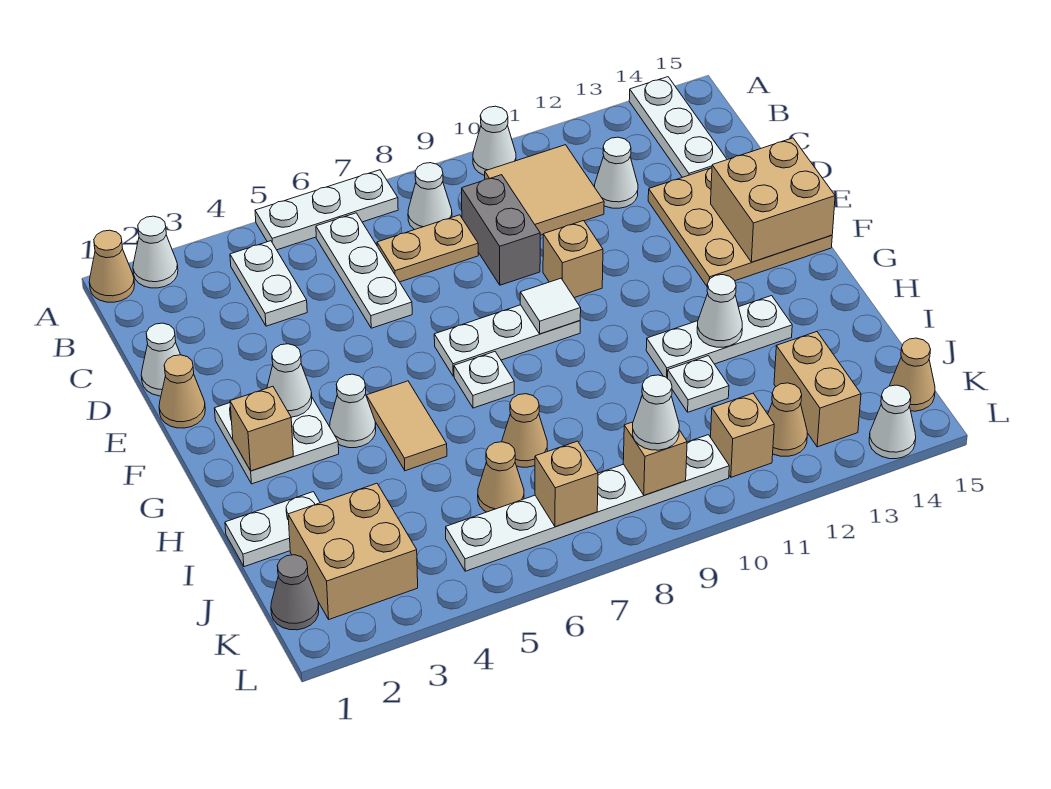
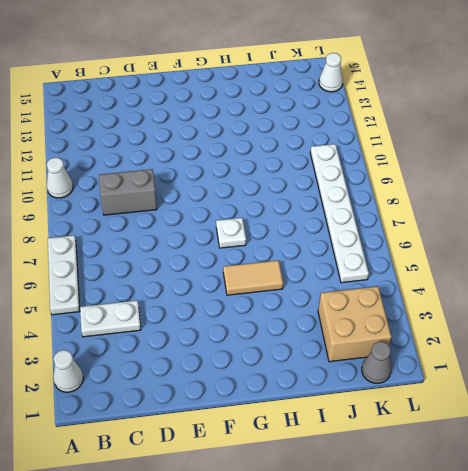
none -> tan 1x1 cone [89,230,135,302]
none -> white 1x3 plate [629,77,727,177]
none -> white 1x3 plate [316,213,412,328]
none -> white 1x1 cone [408,163,452,230]

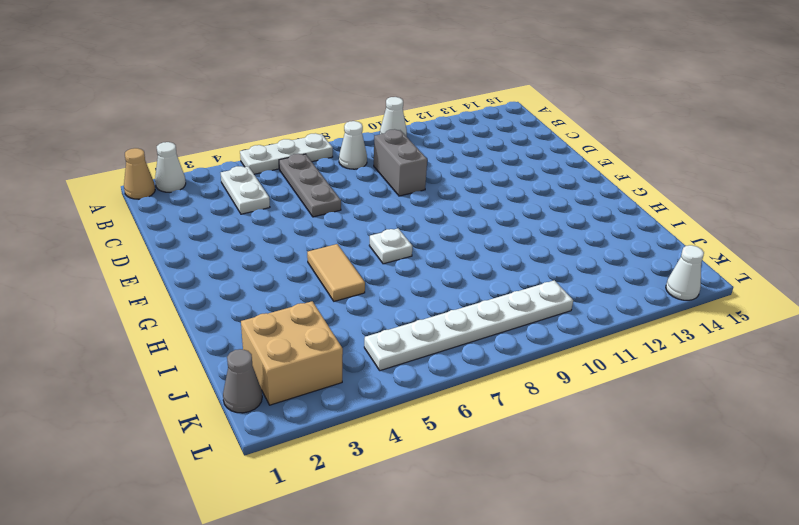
grey 1x3 plate [279,154,341,217] -> white 1x3 plate [316,213,412,328]
none -> white 1x3 plate [629,77,727,177]
none -> tan 2x2 tile [485,145,604,235]
none -> tan 1x2 plate [377,215,478,282]
none -> white 1x1 cone [595,137,638,208]

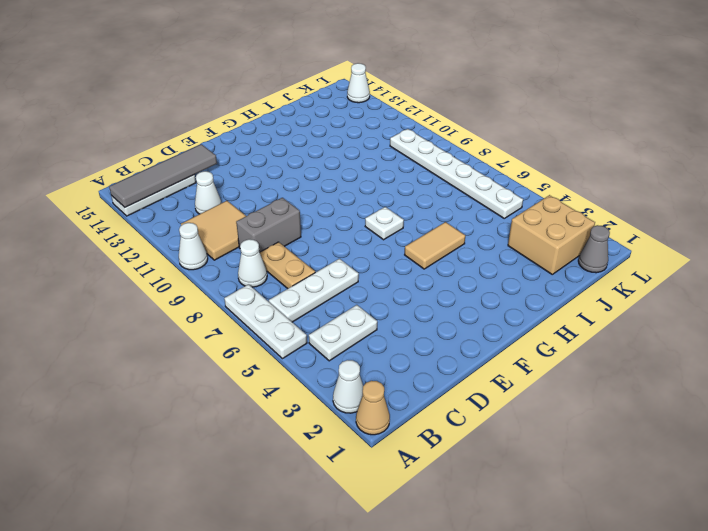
grey 1x4 tile [109,144,217,207] -> none
none -> white 1x1 cone [141,323,181,396]
none -> tan 3x3 plate [648,168,832,286]
none -> tan 1x1 cone [159,355,205,428]
none -> tan 1x1 brick [543,221,603,298]

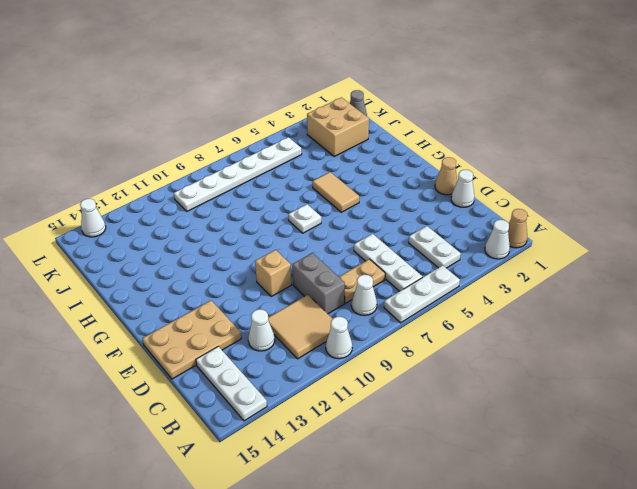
tan 2x3 plate [142,301,241,379] -> tan 3x3 plate [648,168,832,286]
none -> white 2x2 plate [214,398,339,484]
none -> white 1x3 plate [434,305,580,376]
none -> white 1x1 cone [330,374,376,448]
none -> white 1x3 plate [646,296,792,379]

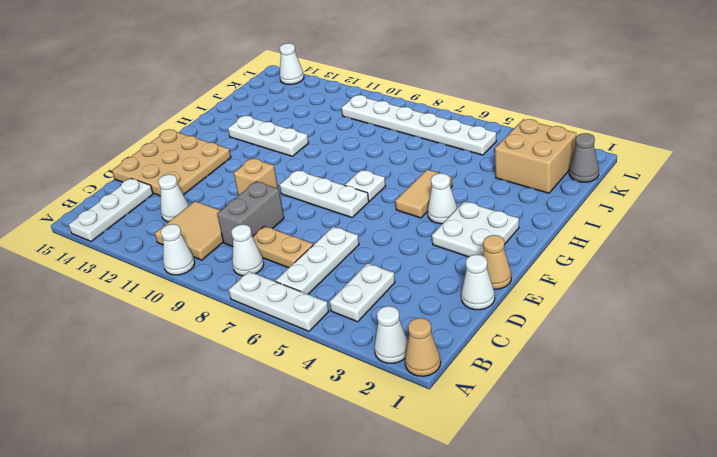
none -> white 1x2 plate [225,492,320,567]
none -> tan 1x1 cone [502,394,547,467]
none -> white 1x1 plate [668,356,729,412]
none -> tan 1x1 cone [478,442,524,512]

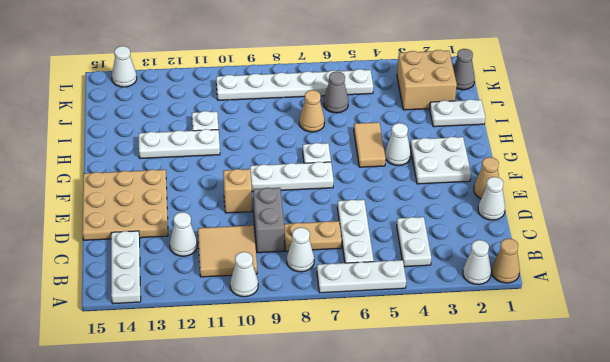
grey 1x1 cone [323,71,348,113] -> tan 1x1 cone [478,442,524,512]
none -> tan 1x2 brick [774,332,861,447]
none -> tan 1x1 brick [711,393,774,477]
none -> tan 1x1 cone [768,383,807,456]
none -> tan 1x1 cone [890,338,935,411]

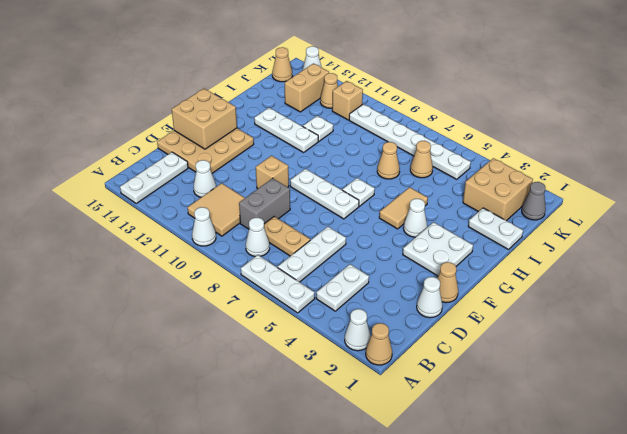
none -> white 1x1 cone [267,344,312,417]
none -> white 1x1 tile [520,278,581,334]
none -> tan 1x1 brick [230,386,293,471]
none -> white 1x1 cone [697,275,742,347]

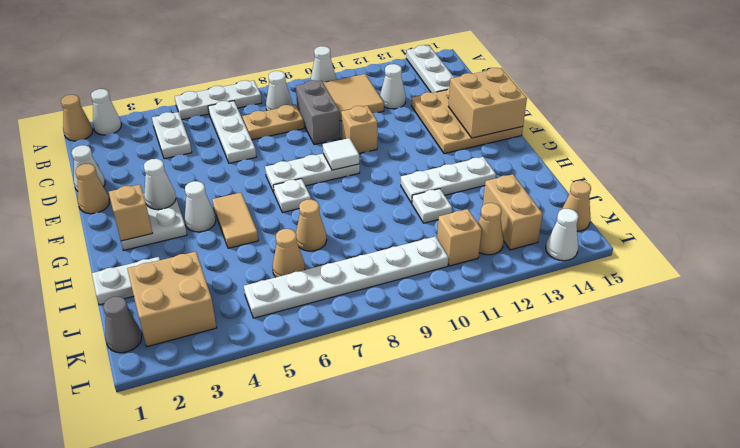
none -> white 1x1 cone [697,275,742,347]
none -> tan 1x1 brick [535,441,598,527]
none -> tan 1x1 brick [623,422,687,495]
none -> white 1x1 cone [632,375,679,450]

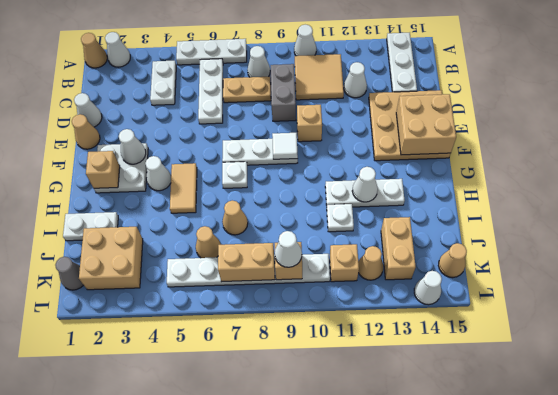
tan 1x2 brick [218,243,275,282] -> tan 1x1 brick [535,441,598,527]

